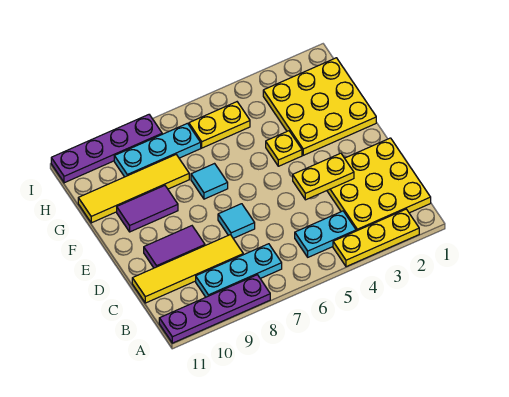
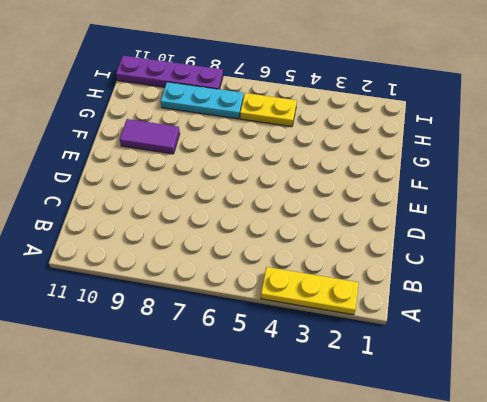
none -> purple 1x4 plate [159,275,270,343]
none -> yellow 3x3 plate [327,138,431,231]
none -> cyan 1x2 plate [295,211,356,257]

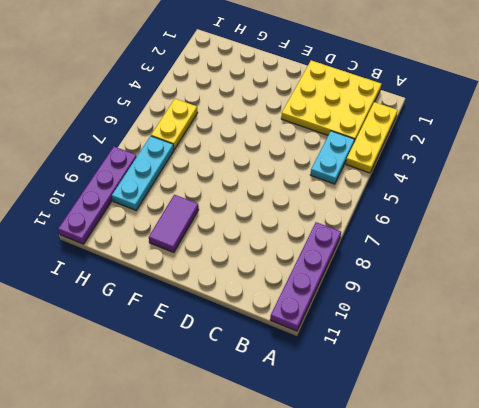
none -> cyan 1x3 plate [196,244,282,297]
none -> yellow 1x4 tile [132,235,243,303]
none -> cyan 1x1 tile [218,204,255,238]

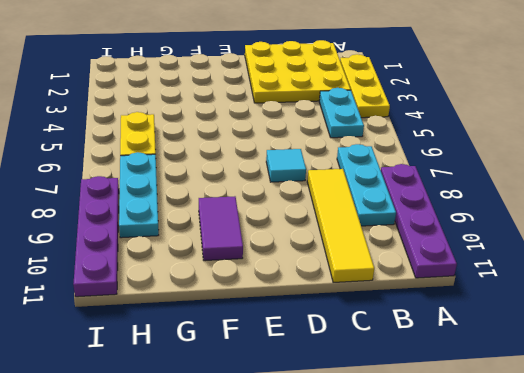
none -> purple 1x2 tile [144,226,205,268]
none -> yellow 3x3 plate [263,58,376,155]
none -> yellow 1x1 plate [266,131,302,166]

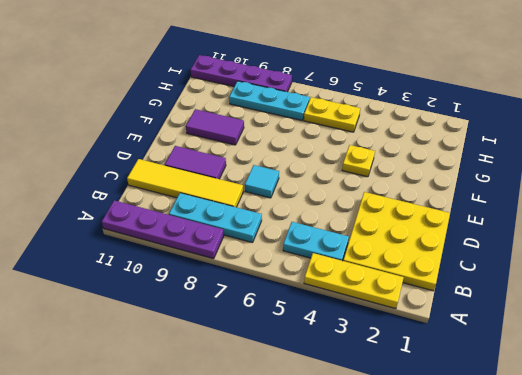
none -> yellow 3x3 plate [263,58,376,155]
none -> cyan 1x1 tile [191,164,228,199]
none -> yellow 1x4 tile [78,155,189,223]

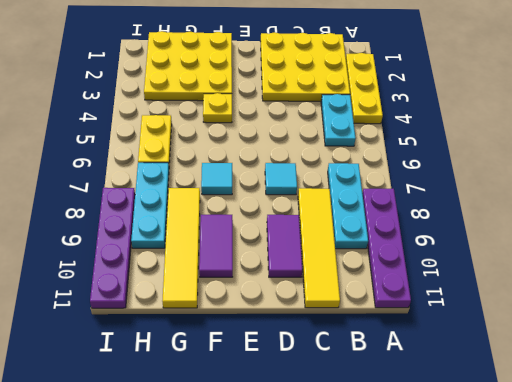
none -> yellow 1x2 plate [293,153,354,200]

